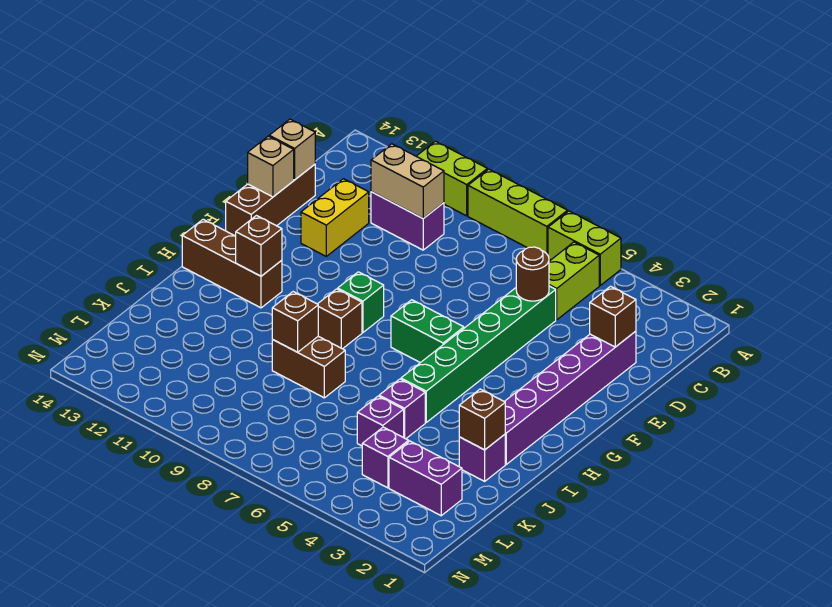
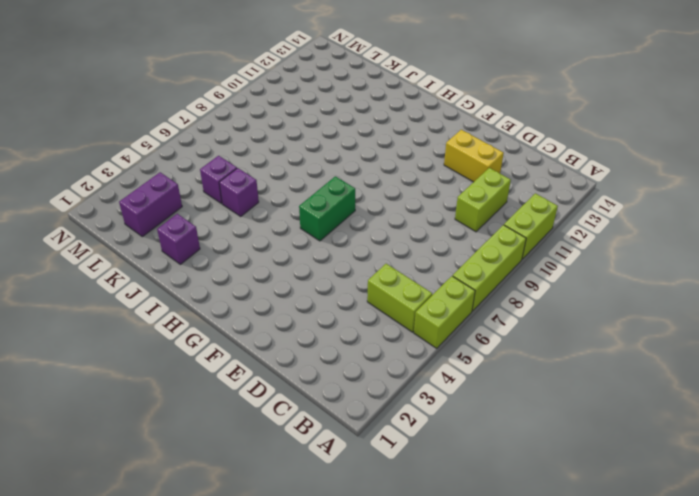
lime 1x2 brick [455,168,511,232] -> purple 1x2 brick [371,192,444,250]
none -> purple 1x6 brick [504,331,636,464]
none -> green 1x6 brick [401,286,556,422]
none -> brown 1x3 brick [226,164,315,236]

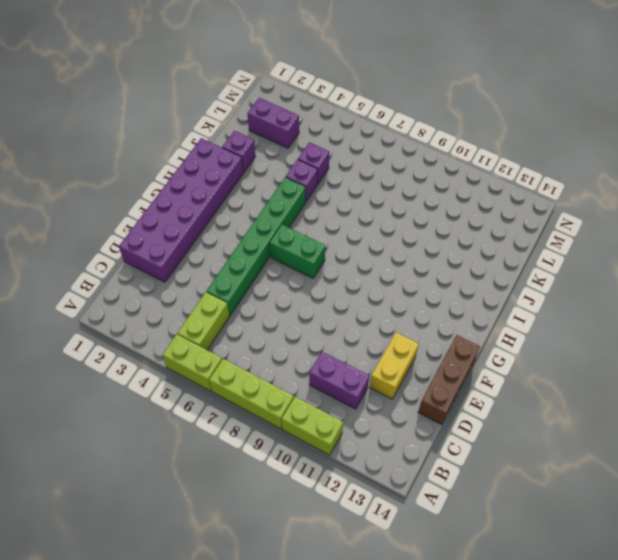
purple 2x6 brick [119,138,243,282] -> purple 1x6 brick [504,331,636,464]
none -> green 1x1 brick [338,272,384,332]
none -> brown 1x1 brick [318,289,362,349]
none -> brown 1x3 brick [182,219,282,308]

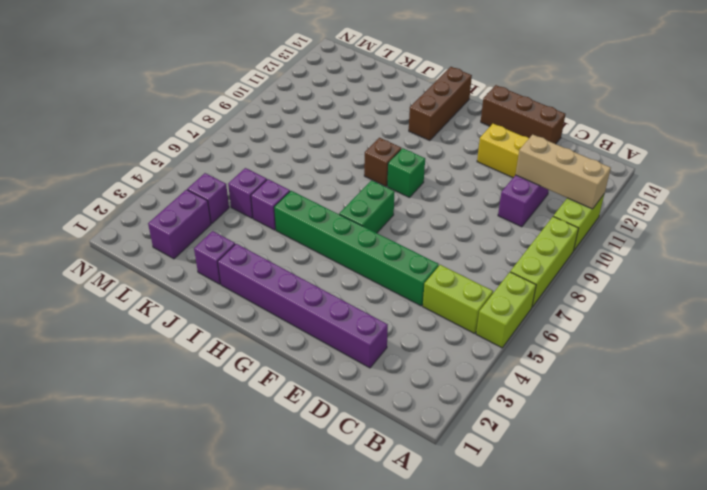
tan 1x3 brick [516,135,611,209] -> tan 1x2 brick [371,144,444,218]
none -> brown 1x2 brick [272,336,345,398]
none -> brown 1x1 brick [590,286,636,347]
none -> brown 1x1 round brick [516,247,549,301]

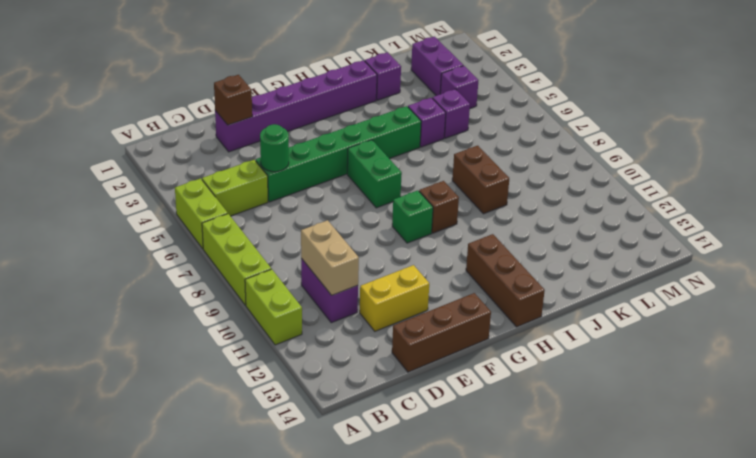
green 1x1 round brick [260,124,289,172] -> brown 1x1 round brick [516,247,549,301]
none -> tan 1x1 brick [269,119,315,180]
none -> tan 1x1 brick [248,136,294,197]
none -> brown 1x1 brick [236,216,282,276]

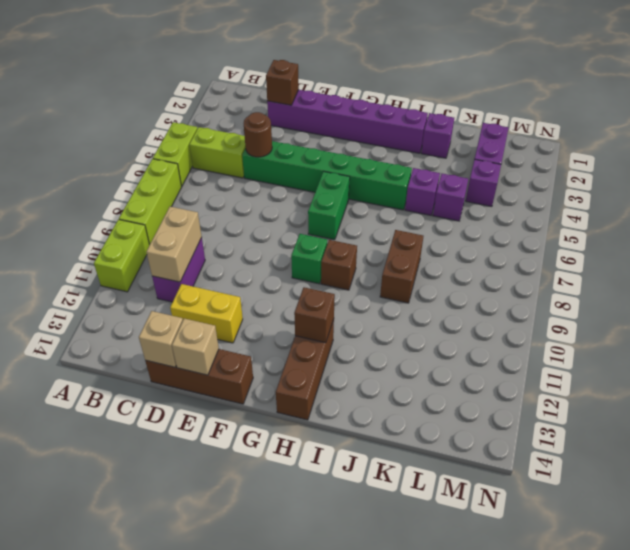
none -> brown 1x1 brick [459,389,505,450]
none -> brown 1x1 brick [272,292,318,352]

